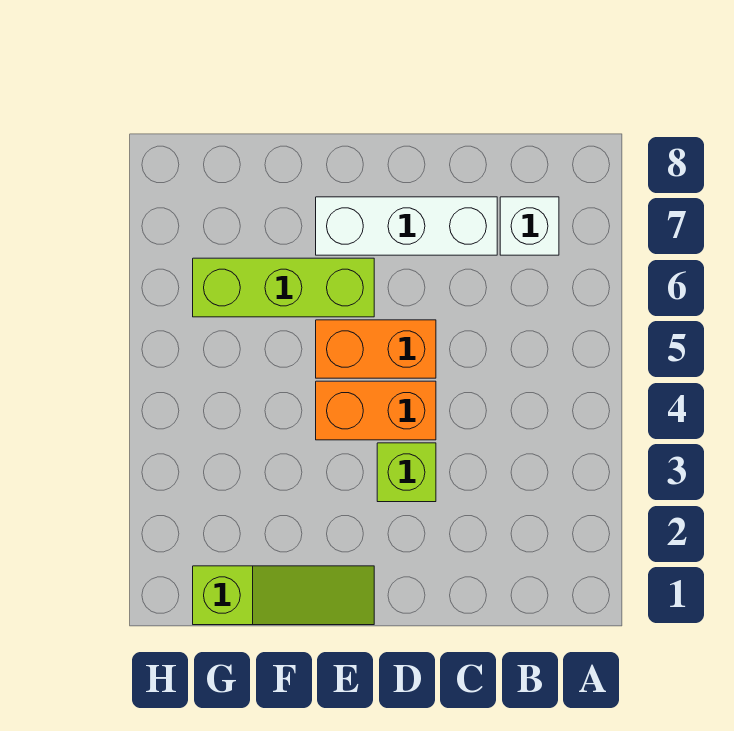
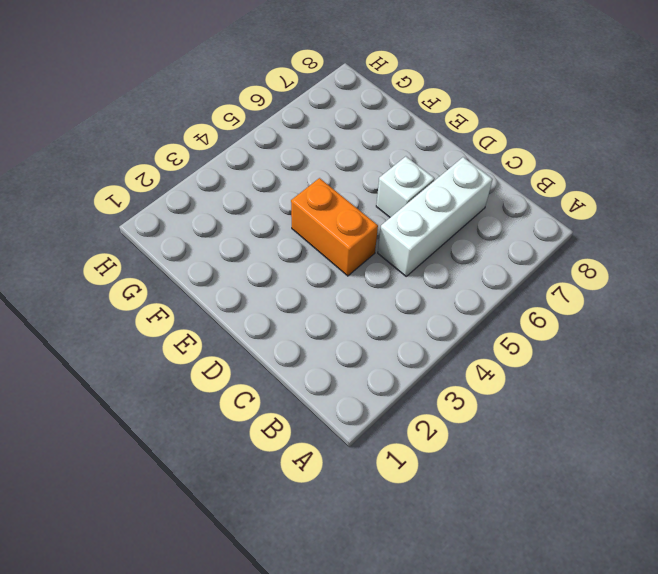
white 1x3 brick [378,157,493,276] -> white 1x3 brick turned to [316,197,497,255]
white 1x1 brick [376,156,435,217] -> white 1x1 brick moved to [500,197,559,255]
none -> lime 1x1 brick [377,443,436,502]
none -> orange 1x2 brick [316,320,436,378]

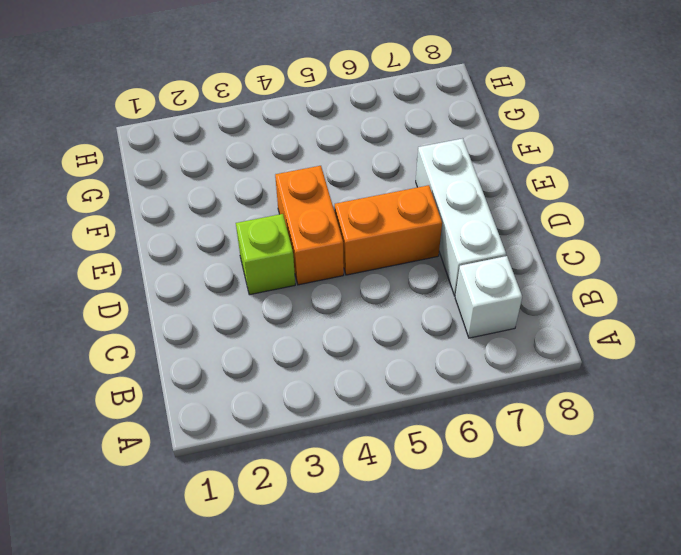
orange 1x2 brick [335,185,442,275] -> orange 1x2 brick turned to [316,320,436,378]
none -> lime 1x3 slope [193,566,374,625]
none -> lime 1x3 brick [193,258,374,317]

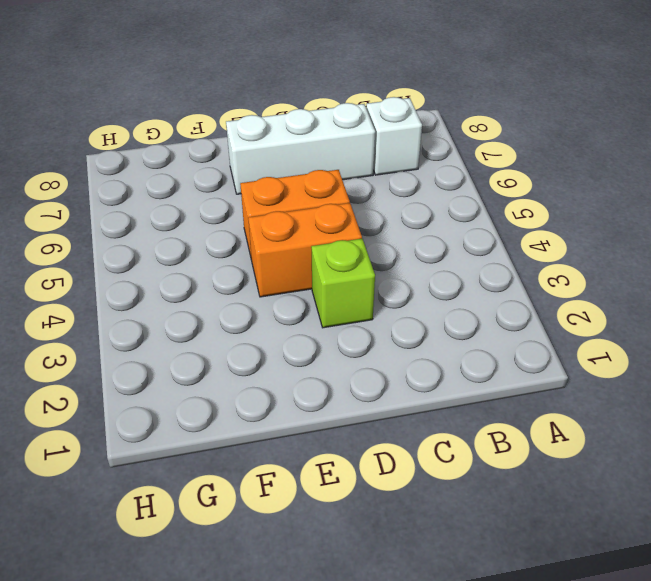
none -> lime 1x3 slope [193,566,374,625]
none -> lime 1x3 brick [193,258,374,317]

